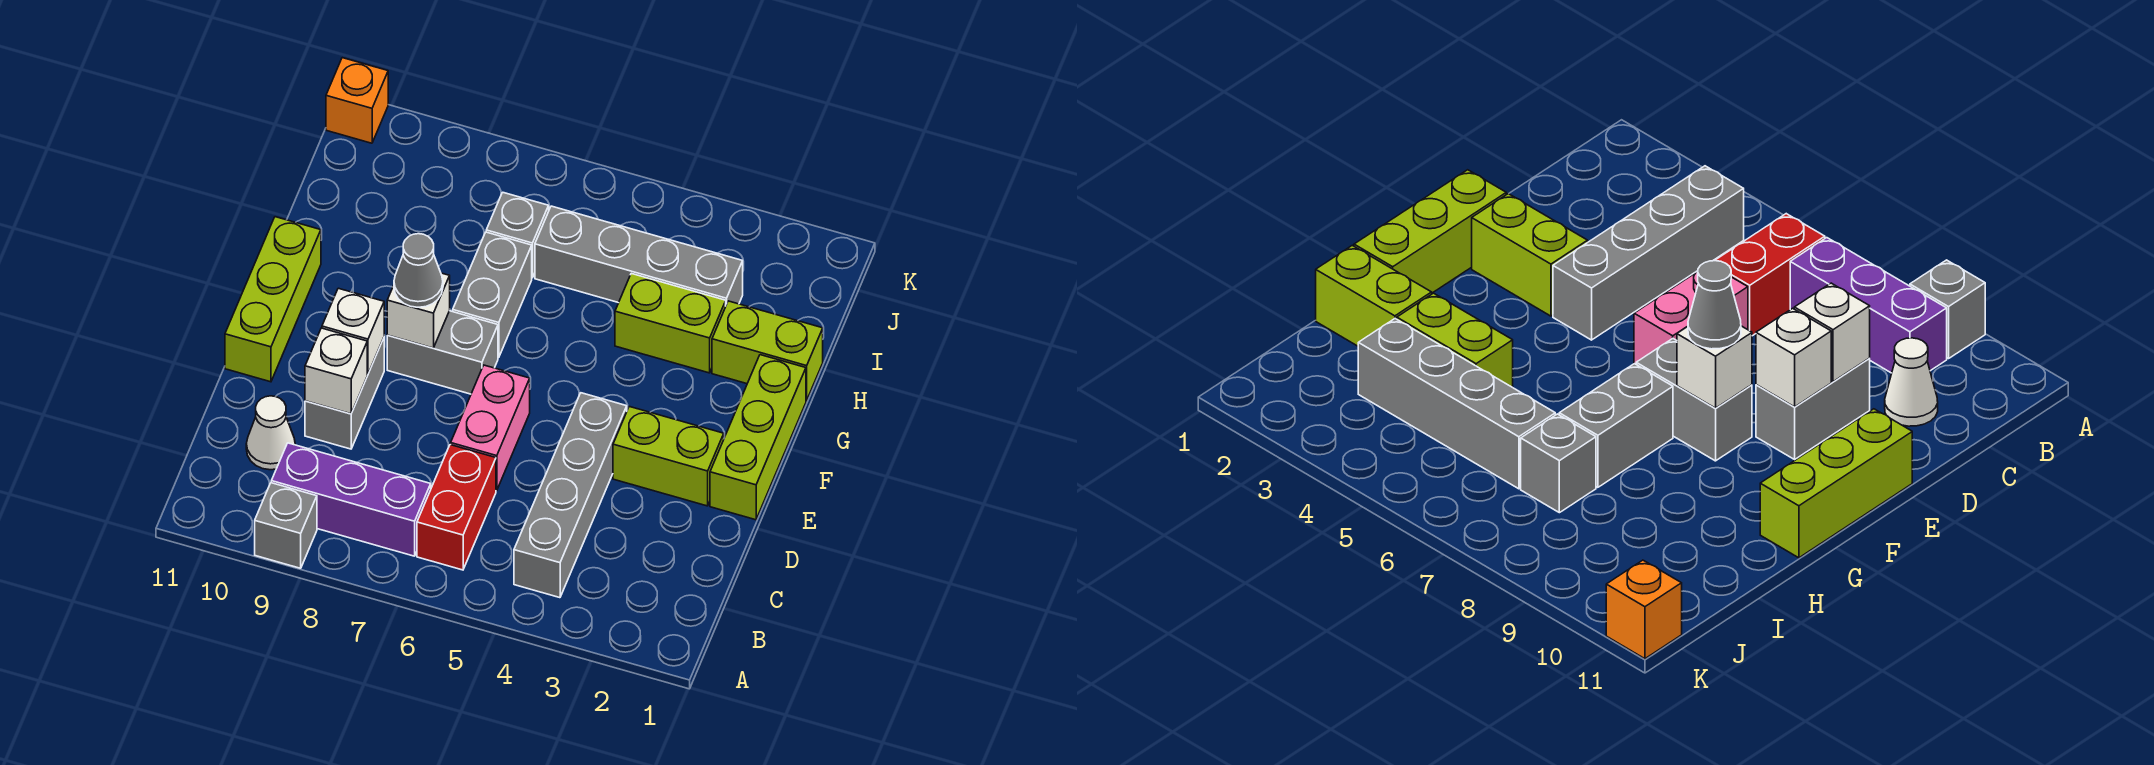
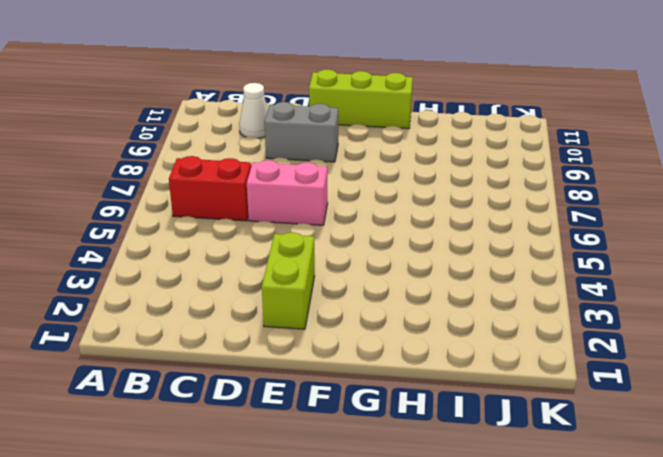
none -> grey 1x1 brick [255,483,317,568]
none -> grey 1x4 brick [514,393,627,598]
none -> purple 1x3 brick [271,443,431,556]

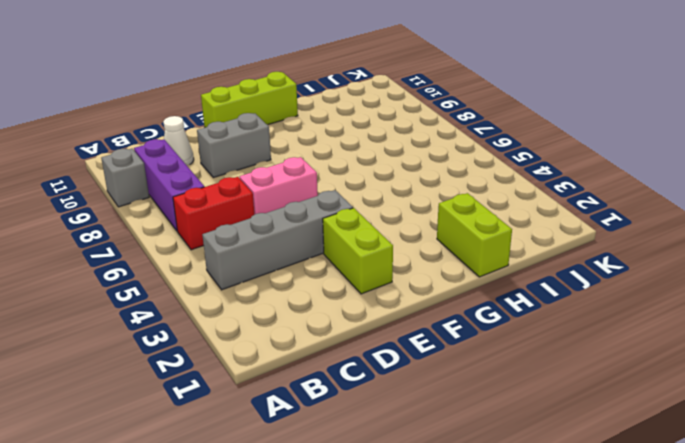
none -> lime 1x3 brick [710,355,806,520]
none -> grey 1x2 brick [387,311,498,394]
none -> grey 1x2 brick [453,232,532,358]

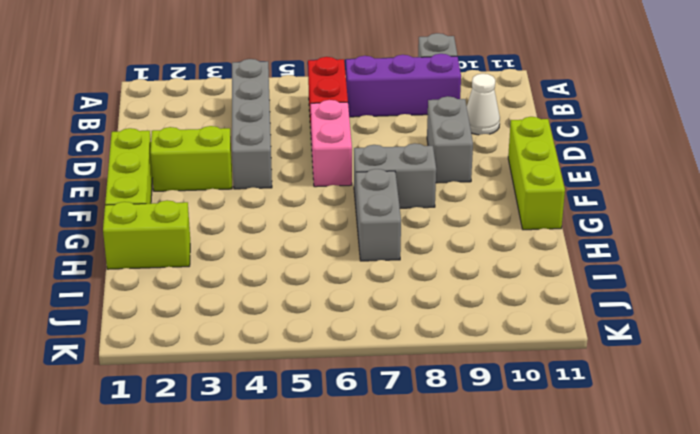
none -> lime 1x2 brick [615,273,726,373]
none -> grey 1x4 brick [535,206,743,305]
none -> grey 1x1 brick [486,192,549,278]

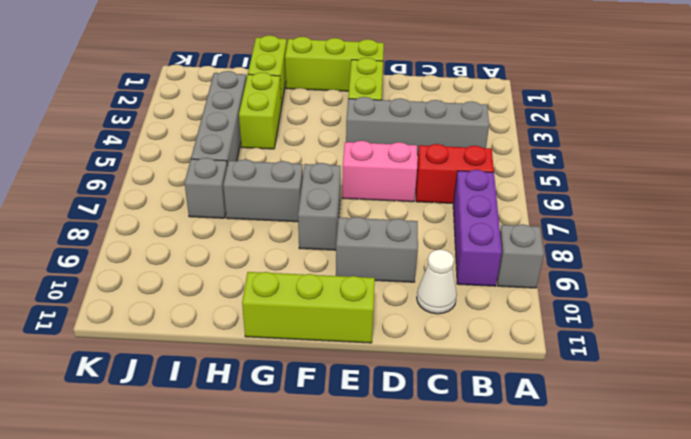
none -> orange 1x1 brick [326,58,388,143]
none -> white 1x1 brick [305,328,367,414]
none -> white 1x1 brick [322,288,384,374]

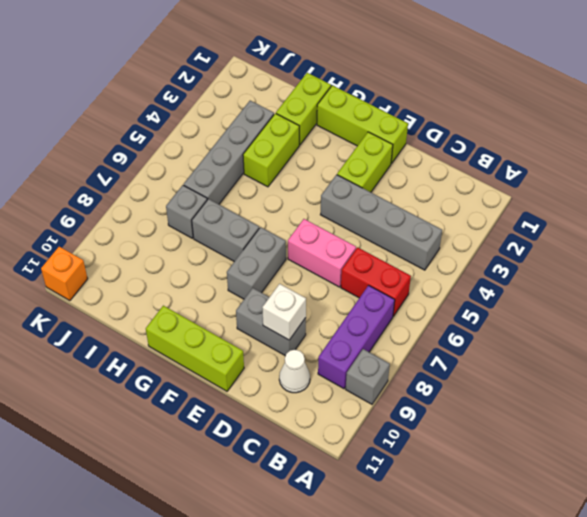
none -> white 1x1 brick [322,288,384,374]
none -> white 1x1 brick [387,273,450,348]
none -> grey 1x1 cone [394,234,443,307]

